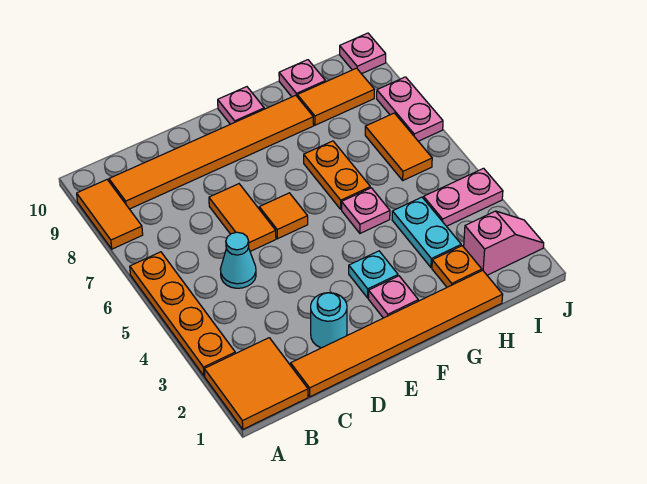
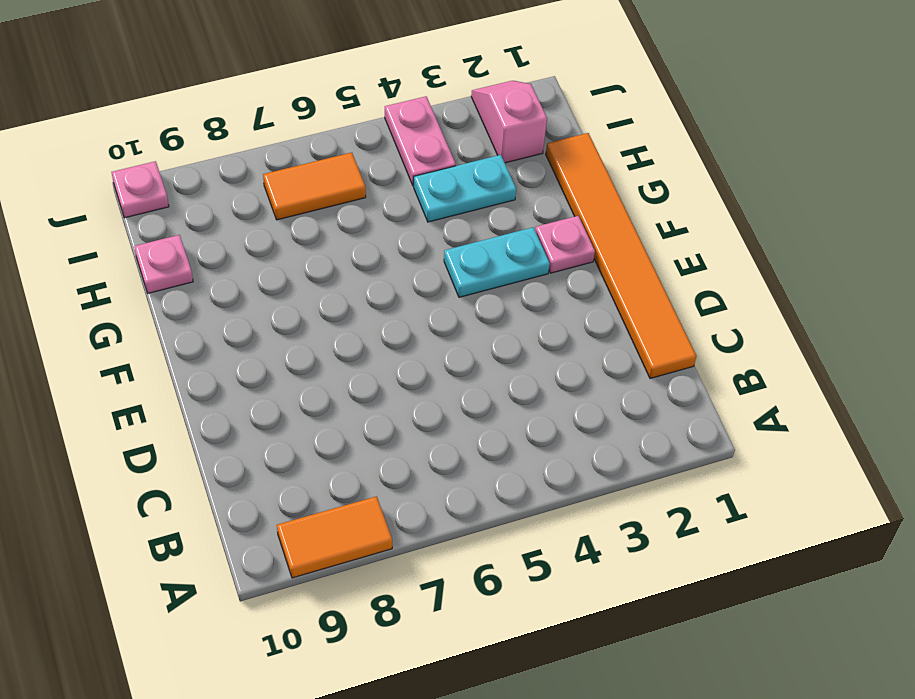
cyan 1x2 plate [444,227,550,297] -> cyan 1x1 plate [349,251,398,298]
none -> orange 2x2 tile [204,338,308,429]
none -> orange 1x4 plate [130,252,235,376]
none -> orange 1x6 tile [109,95,314,209]

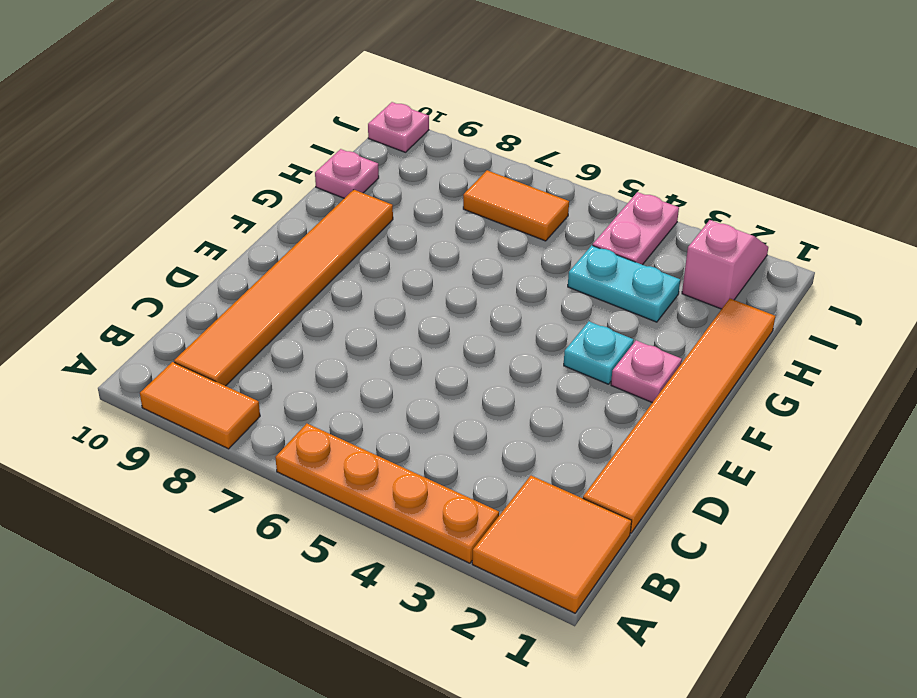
none -> cyan 1x1 cone [221,232,256,288]
none -> cyan 1x1 round brick [311,293,347,348]
none -> orange 1x2 tile [209,184,276,251]

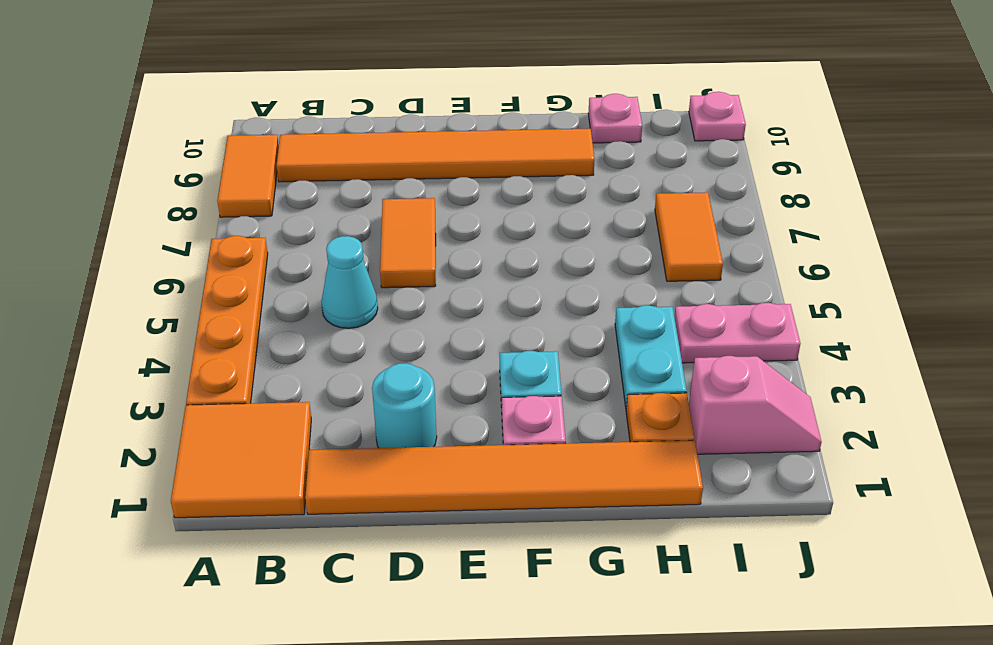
none -> orange 1x1 tile [259,193,308,239]
none -> pink 1x1 plate [218,87,264,124]
none -> pink 1x1 plate [342,188,390,233]

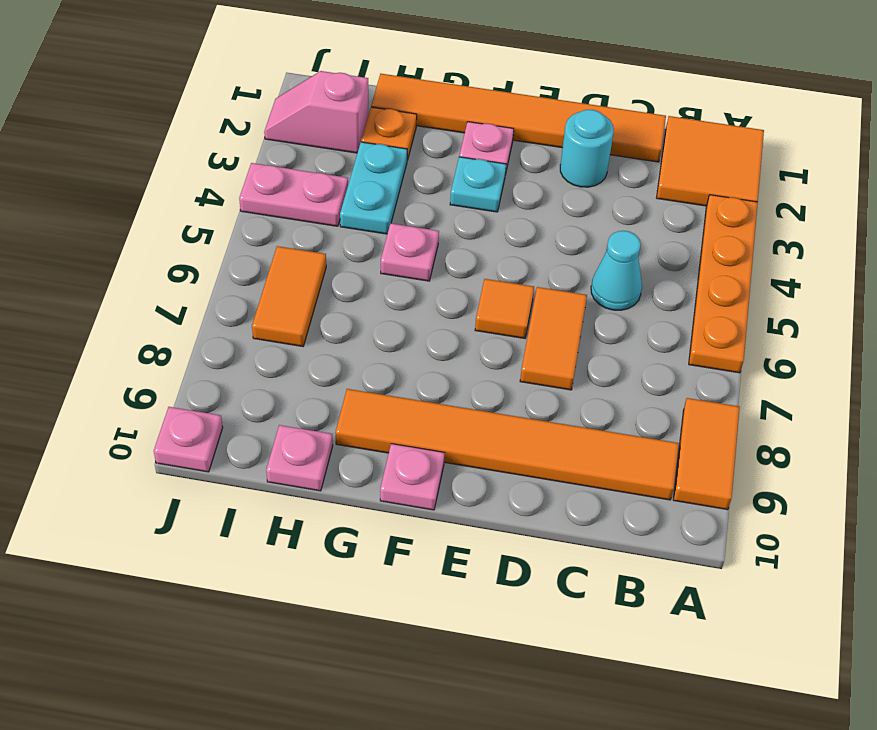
none -> orange 1x2 plate [304,141,370,209]
none -> orange 1x2 tile [297,68,374,125]
none -> pink 1x2 plate [377,77,443,141]

